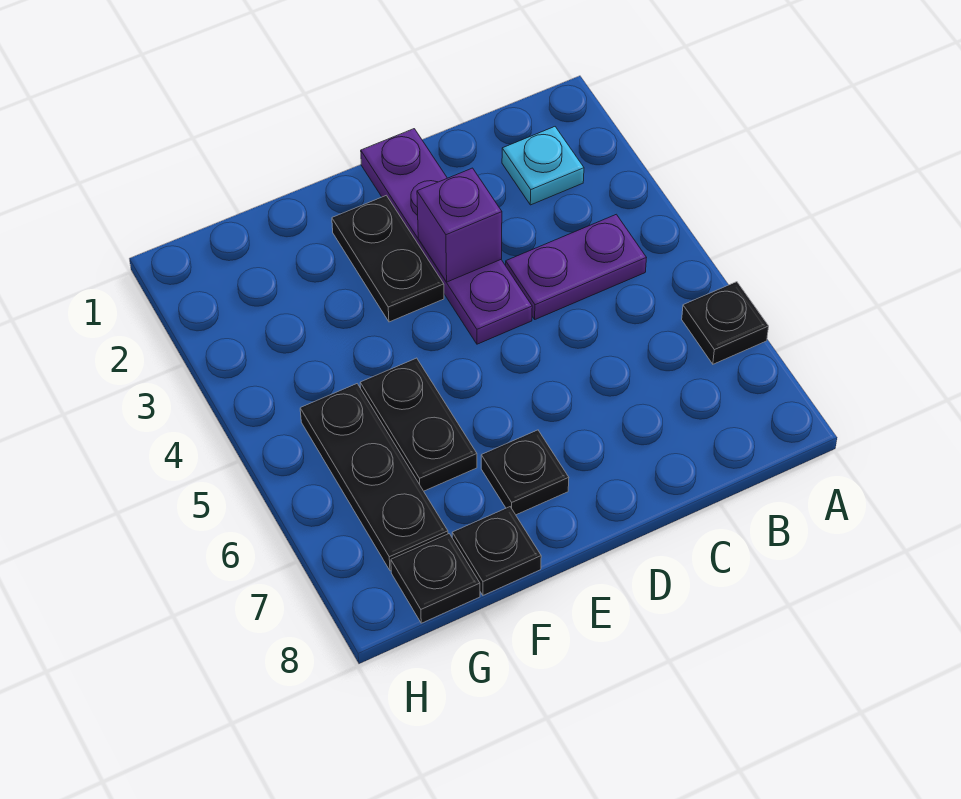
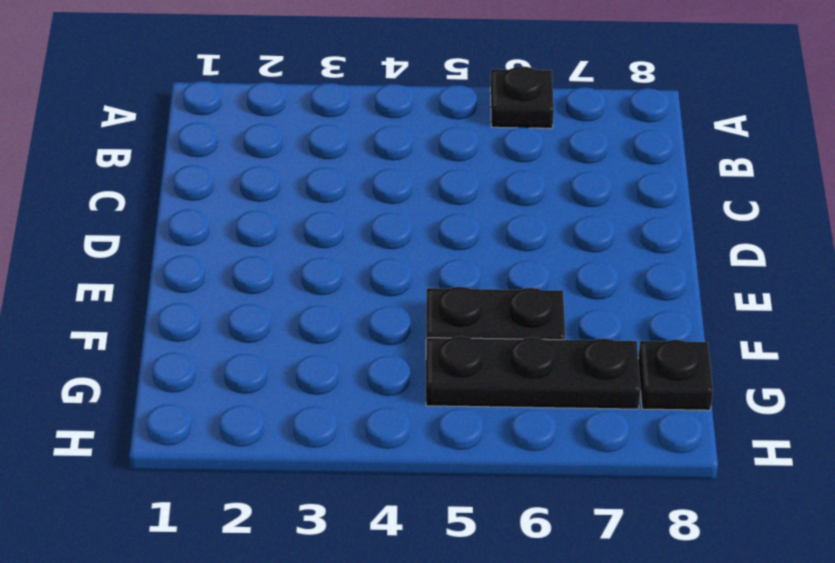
none -> cyan 1x1 plate [502,127,584,205]
none -> purple 1x2 plate [506,214,646,319]

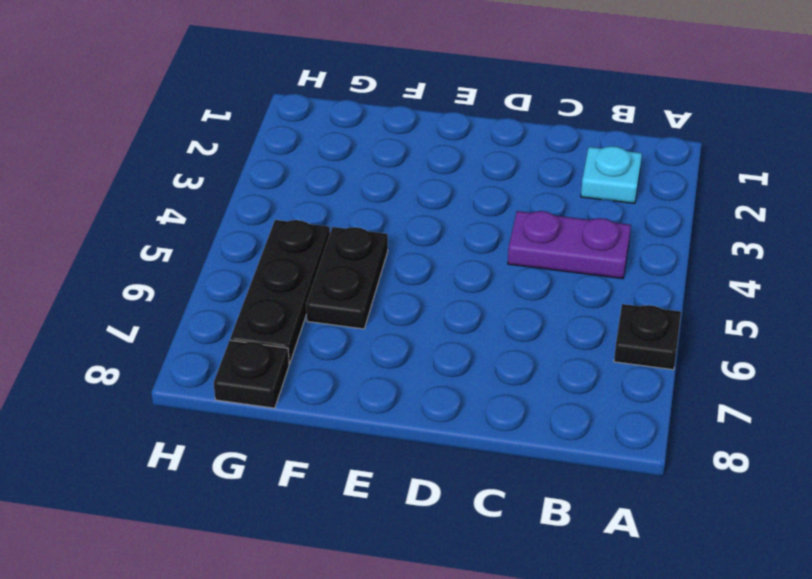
none -> purple 1x4 plate [361,129,532,344]
none -> black 1x2 plate [332,195,444,322]

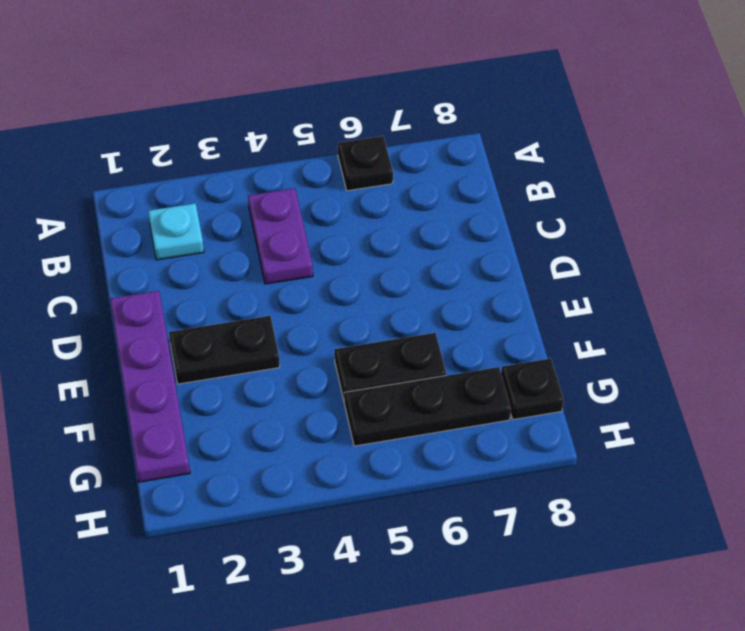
purple 1x4 plate [110,291,190,482] -> purple 1x4 plate turned to [361,129,532,344]
none -> black 1x1 plate [481,430,569,515]
none -> black 1x1 plate [452,507,541,595]

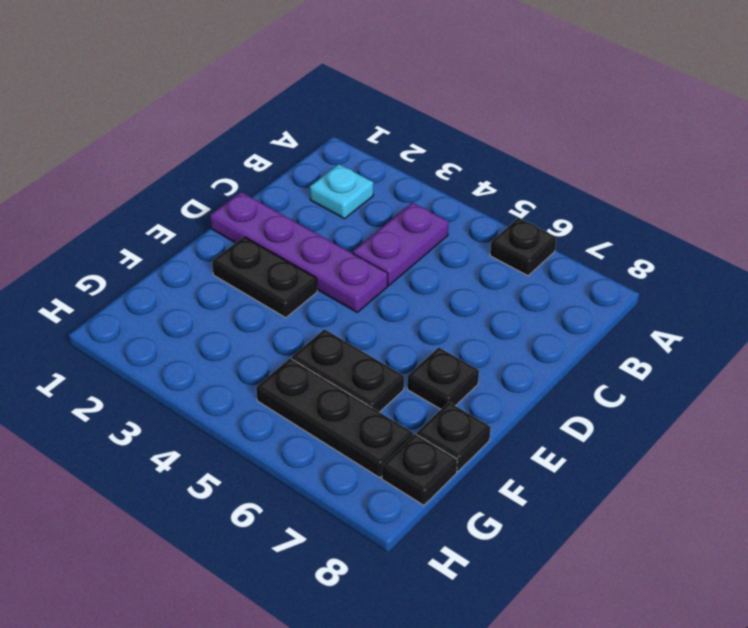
none -> purple 1x1 brick [417,168,502,282]

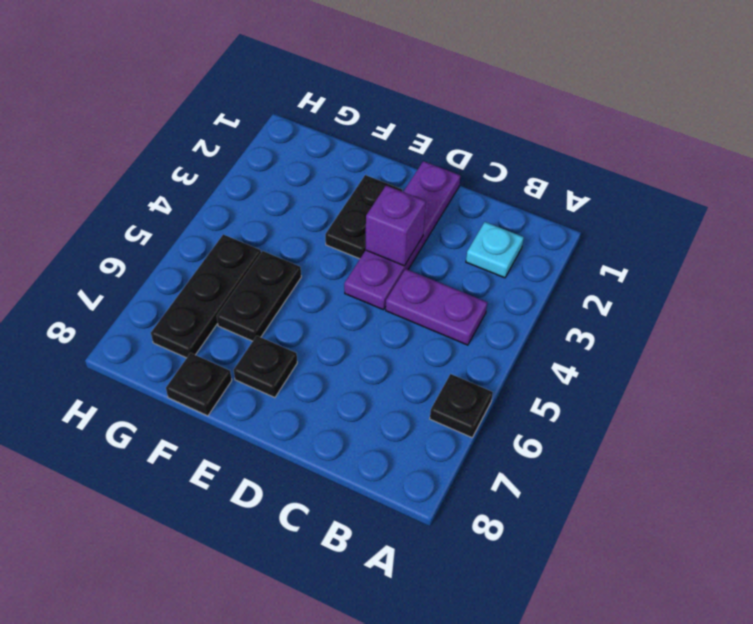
none -> black 1x1 plate [391,534,480,623]

